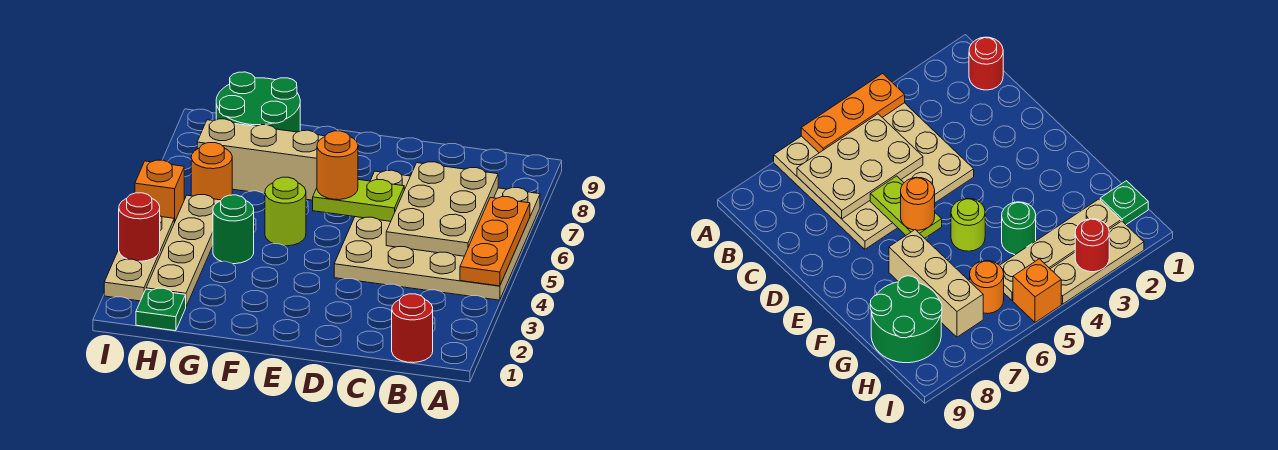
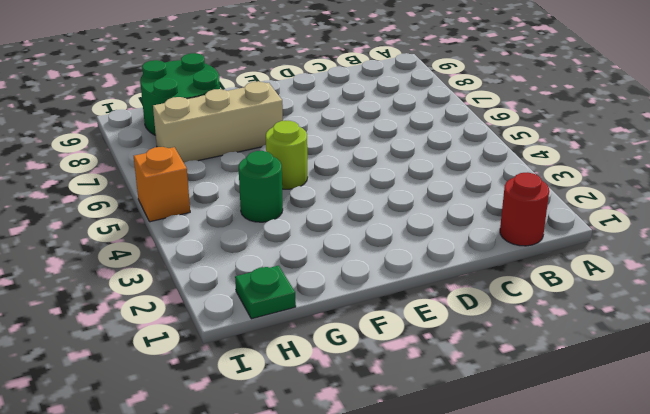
none -> tan 4x4 plate [334,170,540,300]
none -> tan 1x4 plate [146,195,221,306]
none -> orange 1x1 round brick [191,143,232,200]

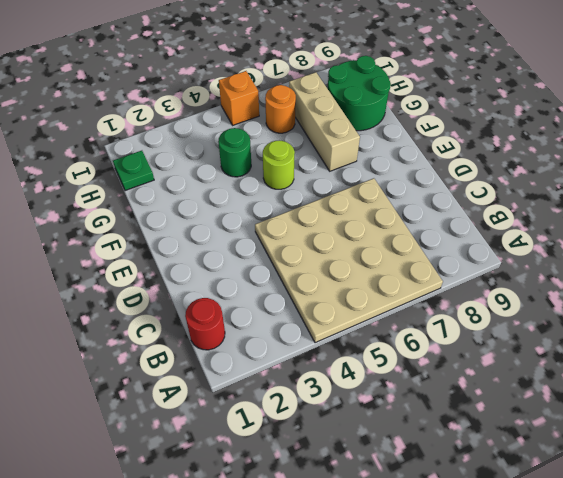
none -> tan 1x4 plate [146,195,221,306]
none -> tan 1x3 plate [104,216,174,301]
none -> orange 1x3 plate [460,197,530,286]

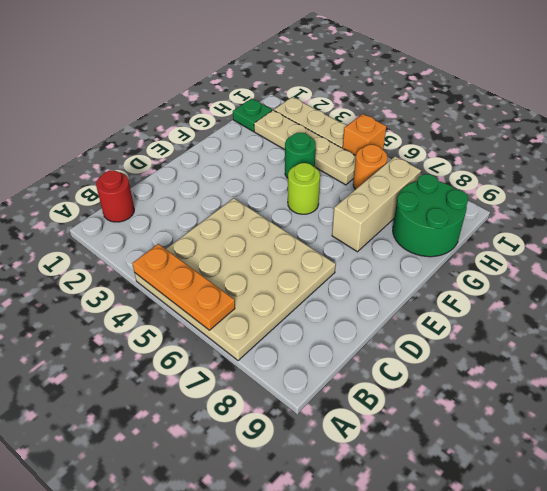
none -> tan 2x3 plate [386,162,498,256]
none -> lime 1x2 plate [313,180,404,221]
none -> red 1x1 round brick [119,193,160,261]

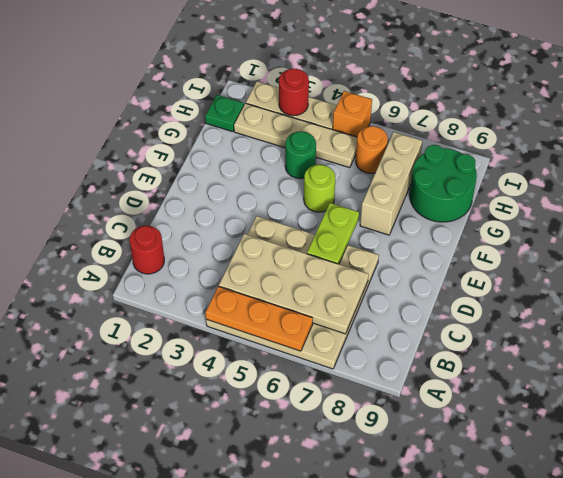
tan 2x4 plate [219,234,369,334] -> tan 2x3 plate [386,162,498,256]
none -> orange 1x1 round brick [317,131,358,200]

